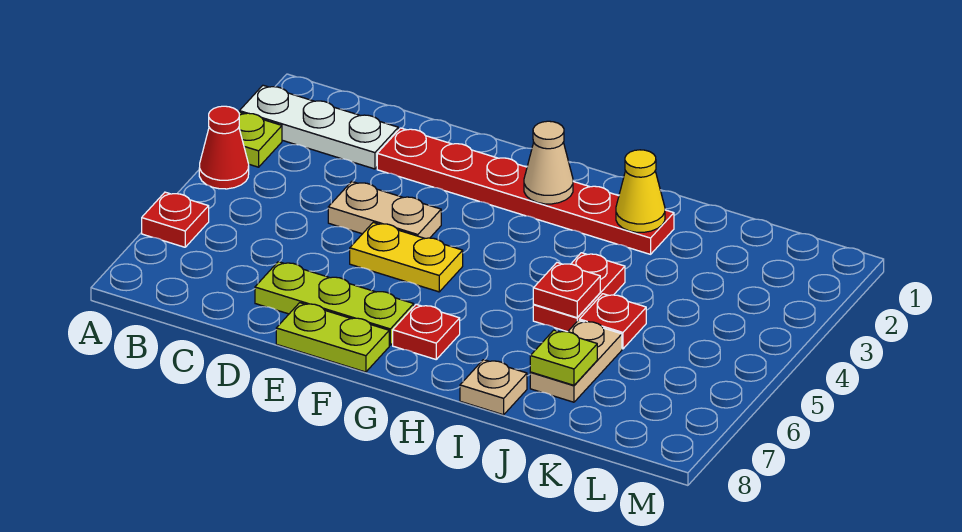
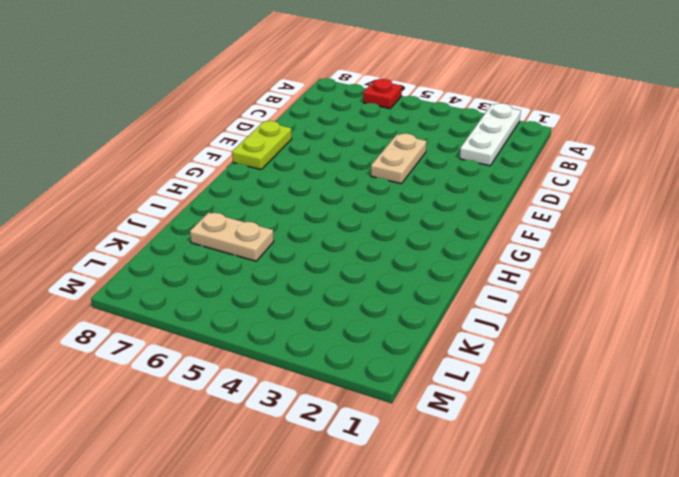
none -> lime 1x1 plate [239,112,282,167]
none -> red 1x1 cone [199,106,249,189]
none -> red 1x6 plate [377,128,674,254]

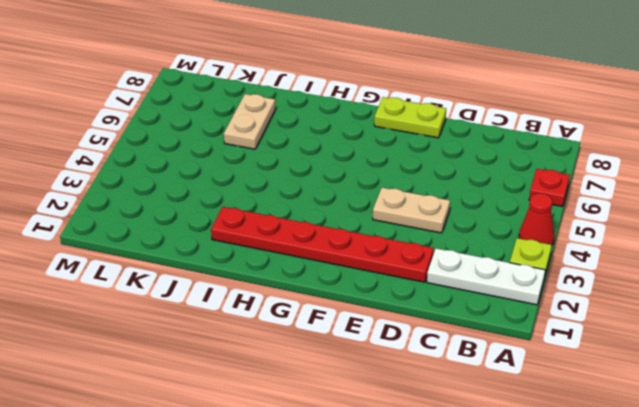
none -> lime 1x3 plate [255,262,414,345]
none -> yellow 1x2 plate [350,222,463,292]
none -> red 1x1 plate [393,304,460,359]

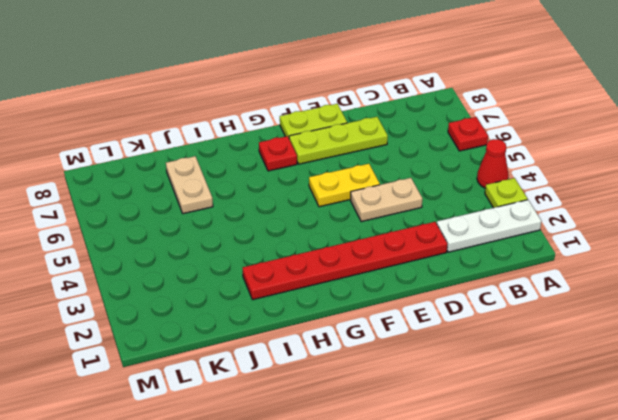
none -> red 1x2 plate [533,253,625,332]
none -> tan 1x1 plate [460,360,527,415]
none -> red 1x1 plate [579,294,646,349]

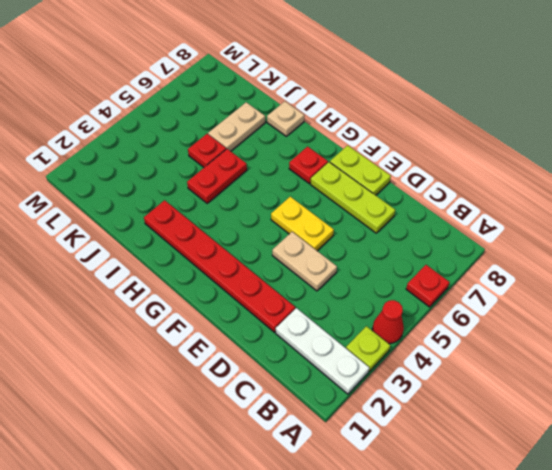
none -> tan 1x1 cone [524,121,573,204]
none -> yellow 1x1 cone [616,150,665,232]
none -> red 1x1 plate [533,263,600,318]

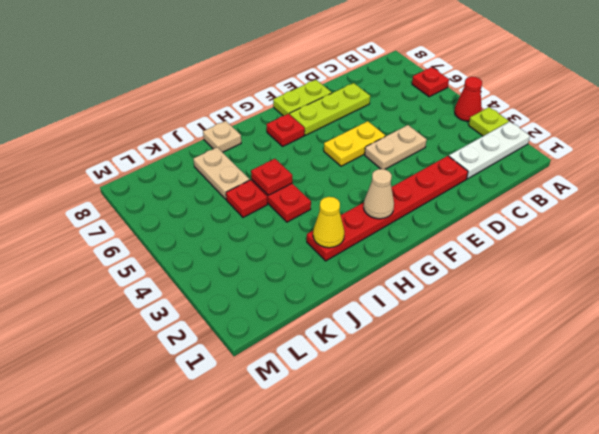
none -> lime 1x1 plate [530,330,597,385]

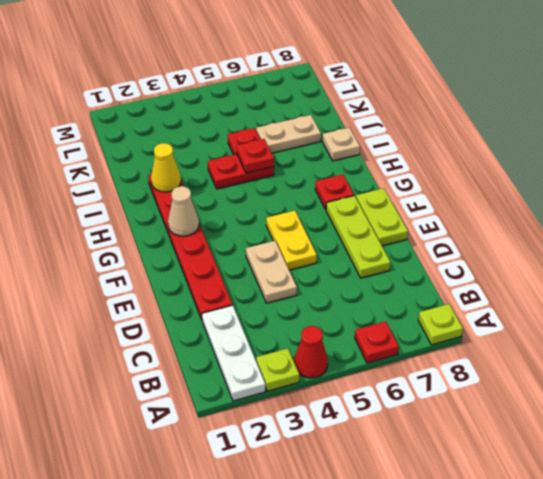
lime 1x1 plate [418,304,463,345] -> lime 1x1 plate moved to [530,330,597,385]

